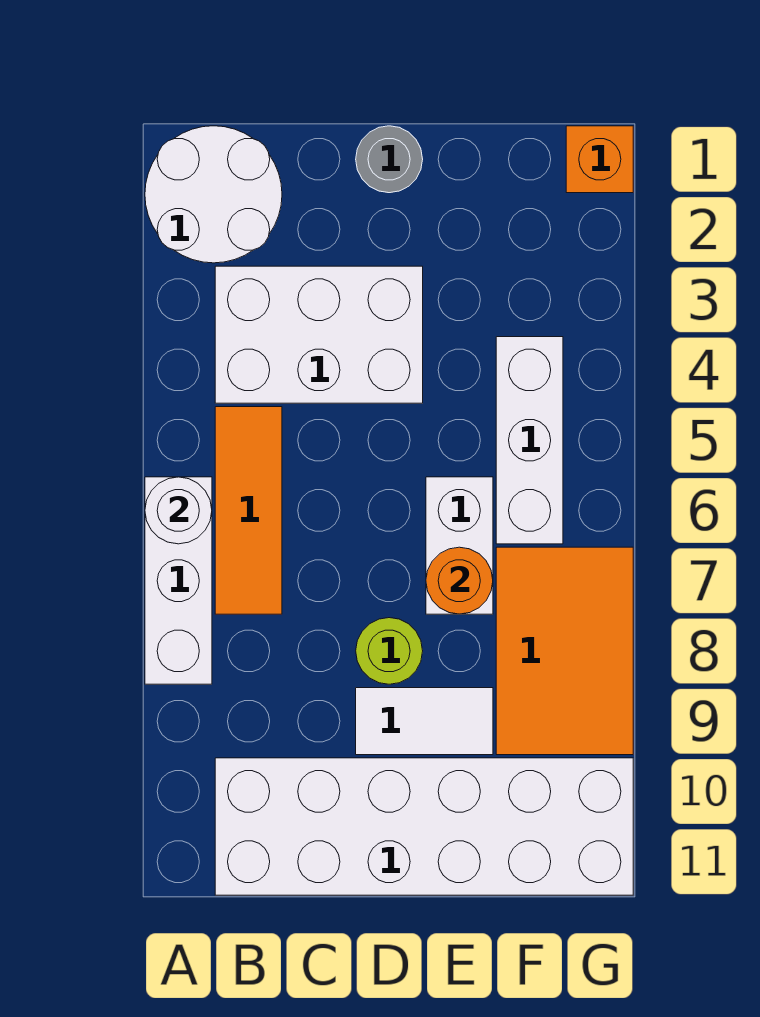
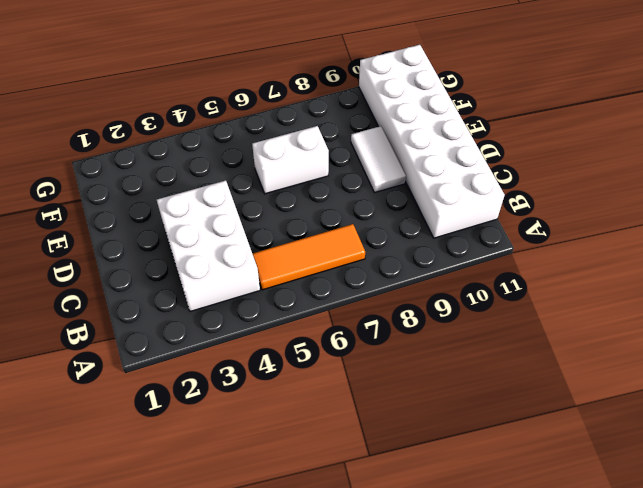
none -> white 2x2 round brick [145,126,282,263]
none -> white 1x3 brick [145,477,212,684]
none -> grey 1x1 round brick [356,126,423,193]

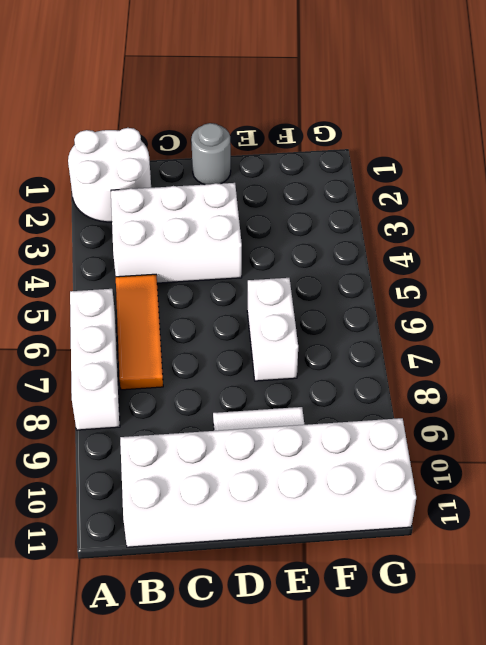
none -> lime 1x1 round brick [356,618,423,684]
none -> white 1x3 brick [496,337,563,544]
none -> orange 2x3 tile [496,547,633,755]

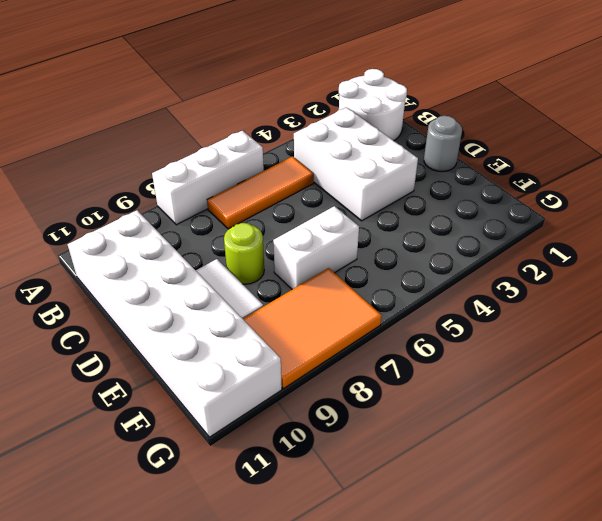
none -> white 1x3 brick [496,337,563,544]
none -> orange 1x1 brick [566,126,633,193]
none -> white 1x1 round brick [145,477,212,544]

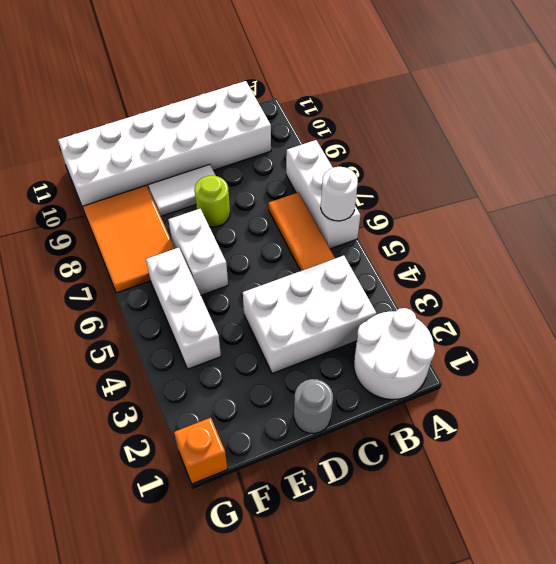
none -> orange 1x1 round brick [426,547,493,614]

